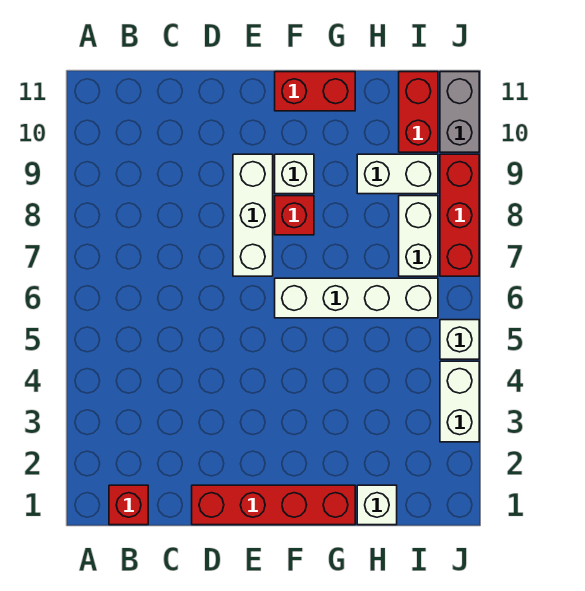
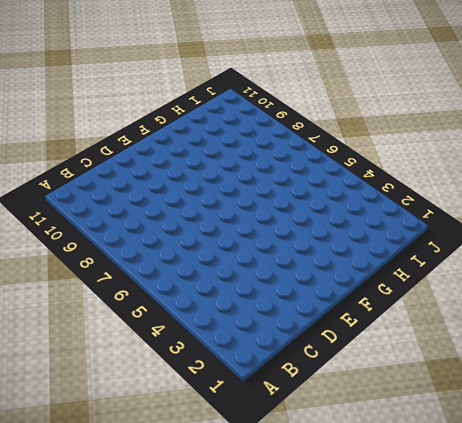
none -> red 1x1 brick [109,485,148,525]
none -> red 1x4 brick [192,485,355,525]
none -> white 1x3 brick [233,154,273,276]

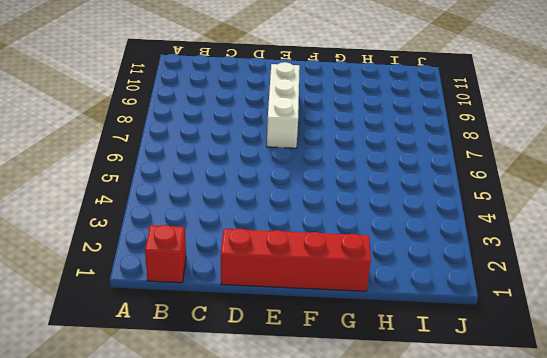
none -> white 1x4 brick [275,278,438,318]
none -> red 1x1 brick [275,196,314,235]
none -> white 1x1 brick [275,154,314,194]

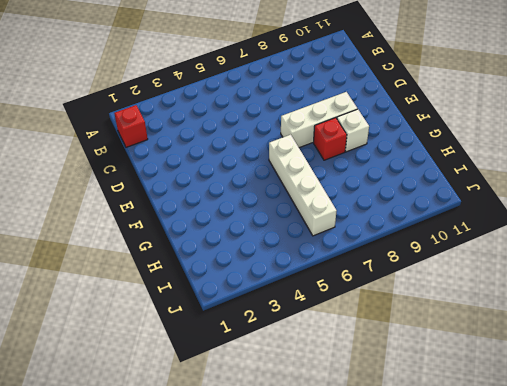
none -> red 1x4 brick [192,485,355,525]
none -> red 1x2 brick [275,72,355,111]
none -> white 1x1 brick [357,485,397,525]

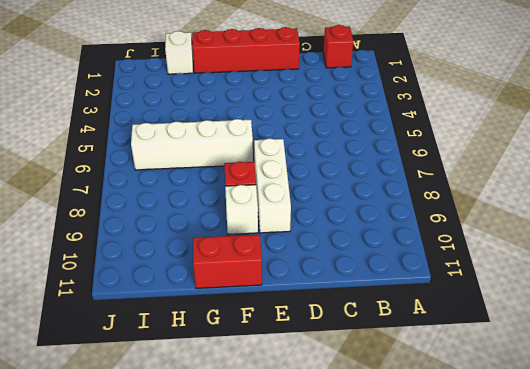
none -> white 1x2 brick [357,154,438,194]
none -> white 1x2 brick [399,196,438,276]
none -> red 1x2 brick [399,72,438,152]

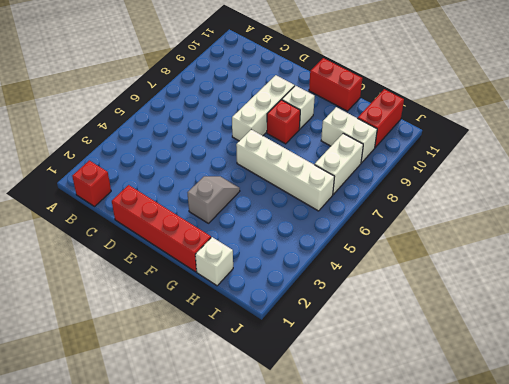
grey 1x2 slope [188,176,240,223] -> none
none -> white 1x2 brick [440,361,479,442]
none -> white 1x1 brick [440,320,479,359]
none -> red 1x3 brick [440,154,479,276]

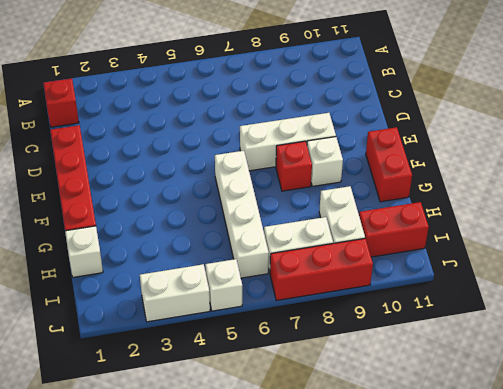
none -> grey 1x2 brick [440,72,479,152]

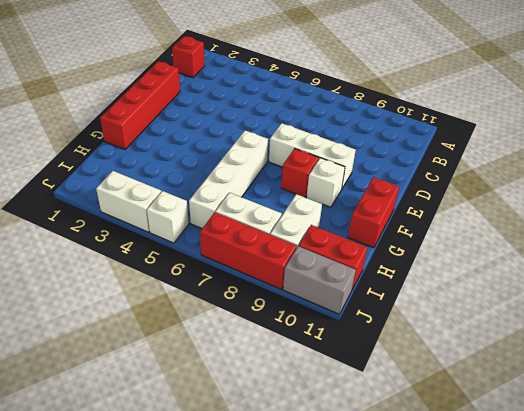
none -> white 1x1 brick [357,485,397,525]

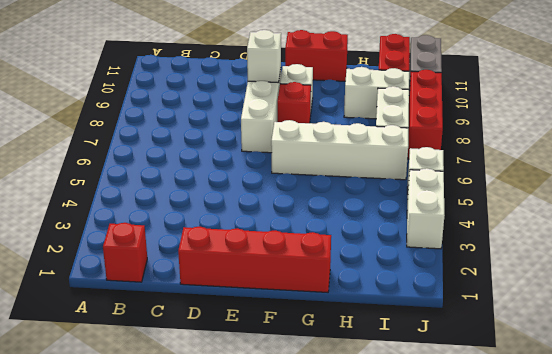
white 1x1 brick [247,30,281,83] -> white 1x1 brick moved to [357,485,397,525]

